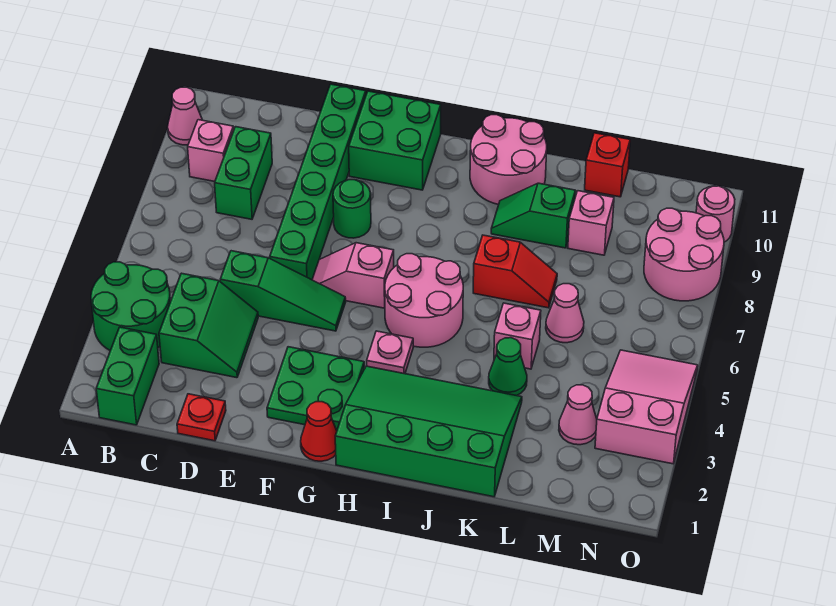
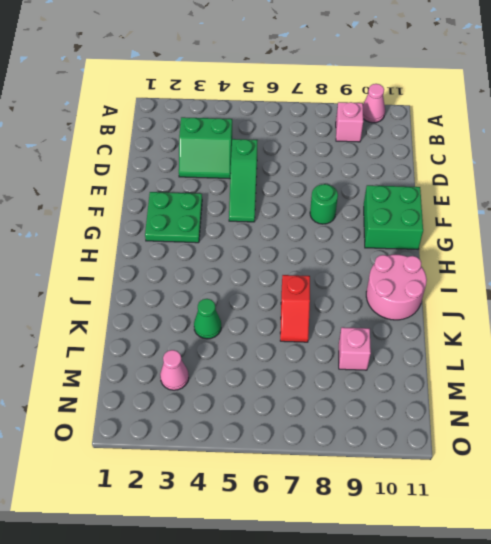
none -> green 2x2 round brick [91,262,171,351]
none -> green 1x2 brick [96,327,159,425]
none -> green 1x2 brick [215,127,272,219]

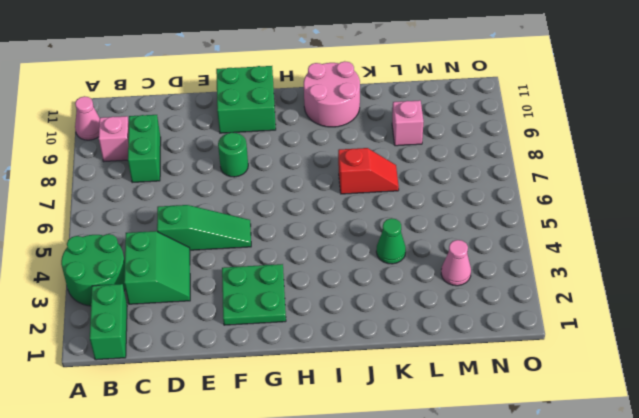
none -> red 1x1 plate [177,394,226,441]
none -> green 1x6 brick [270,84,366,280]
none -> pink 1x2 slope [312,243,394,308]

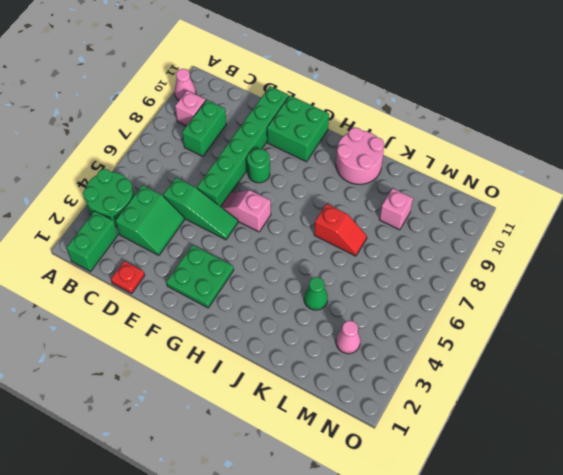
none -> red 1x1 cone [301,402,337,461]
none -> green 3x4 slope [335,366,522,497]
none -> pink 1x1 plate [367,331,413,374]

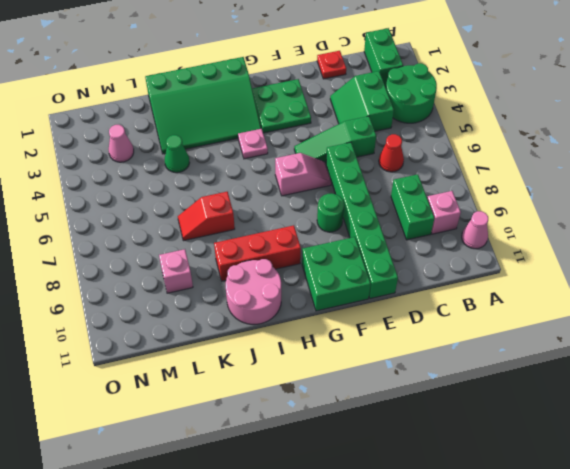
red 1x1 cone [379,134,404,172] -> red 1x1 cone moved to [301,402,337,461]
red 1x3 brick [214,225,301,281] -> green 1x2 slope [491,183,575,248]
none -> pink 2x2 round brick [385,254,463,347]
none -> pink 1x1 brick [494,303,541,369]
none -> pink 1x1 cone [546,284,584,343]

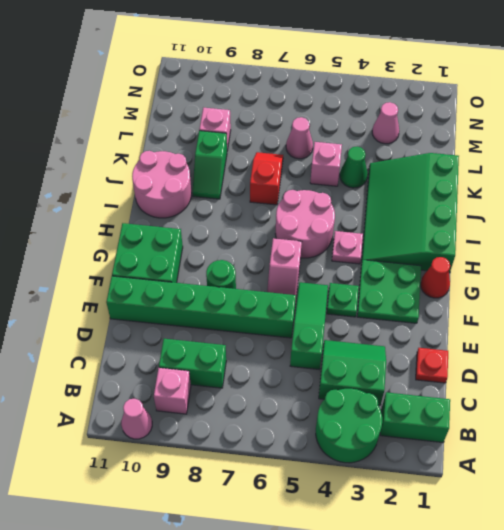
green 1x1 plate [327,283,359,317] -> none
none -> red 1x1 brick [585,133,630,197]
none -> pink 2x3 slope [595,350,698,464]
none -> pink 2x2 round brick [644,208,724,301]

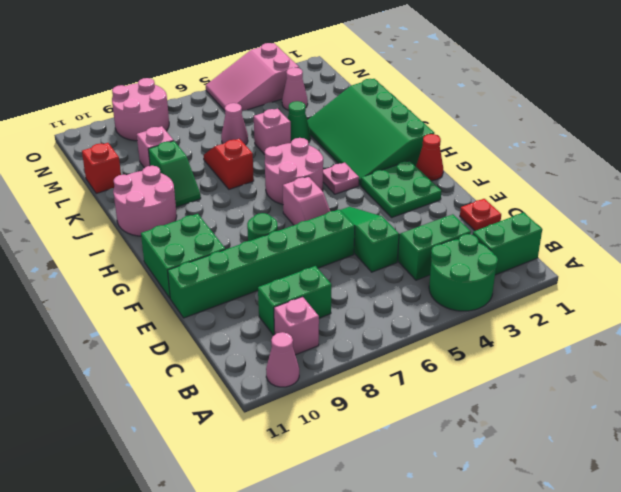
none -> pink 1x1 round brick [696,186,735,242]

